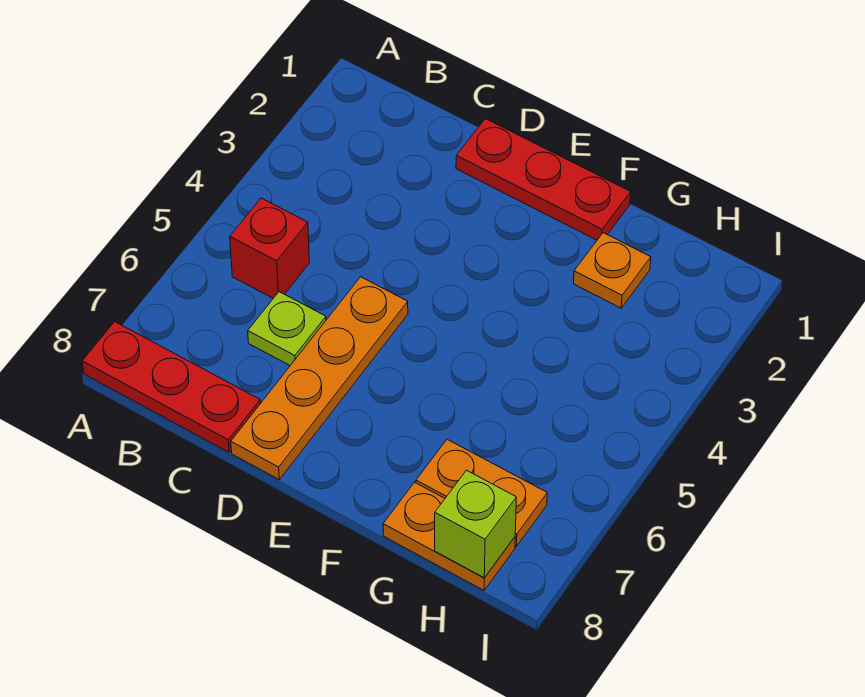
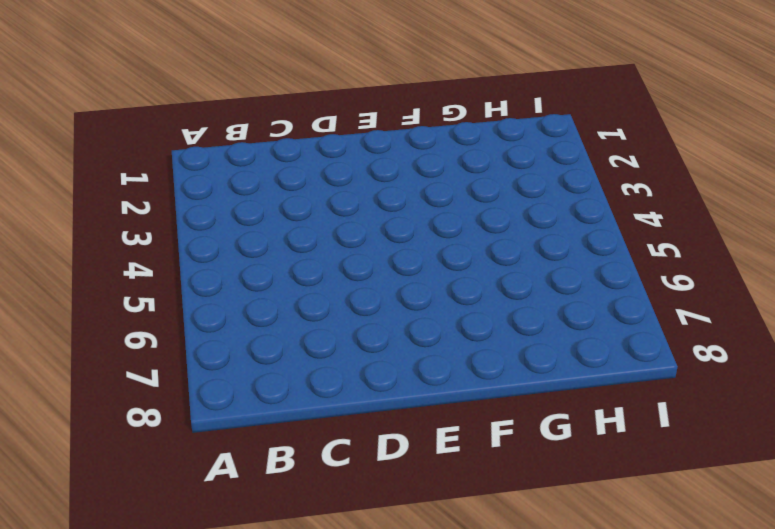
none -> red 1x3 plate [82,322,260,452]
none -> red 1x1 brick [230,198,310,298]

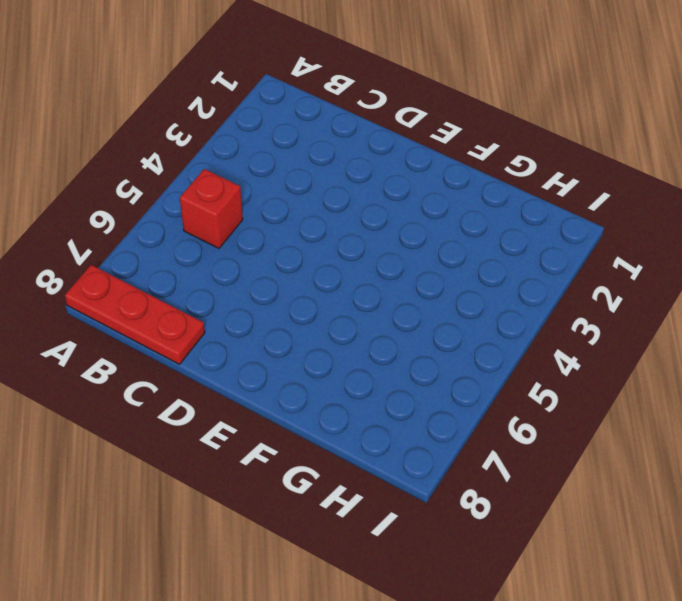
none -> lime 1x1 plate [248,292,326,366]
none -> red 1x3 plate [456,119,631,240]

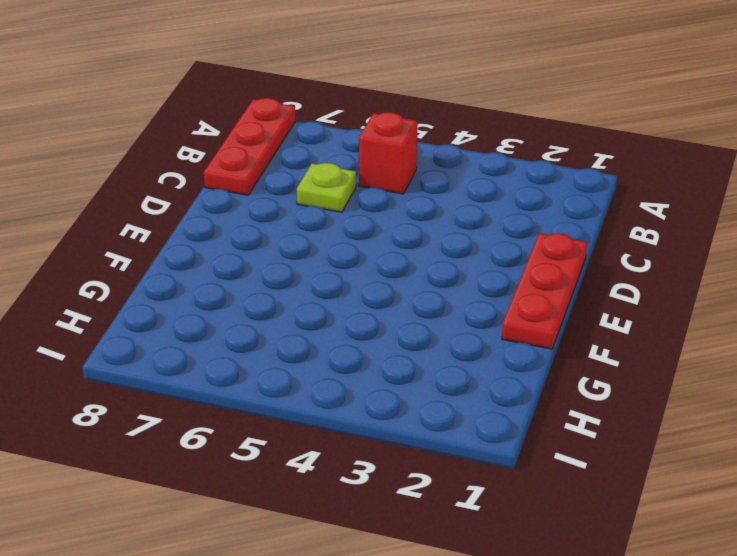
none -> orange 1x4 plate [231,277,408,479]
none -> orange 1x1 plate [574,233,651,308]

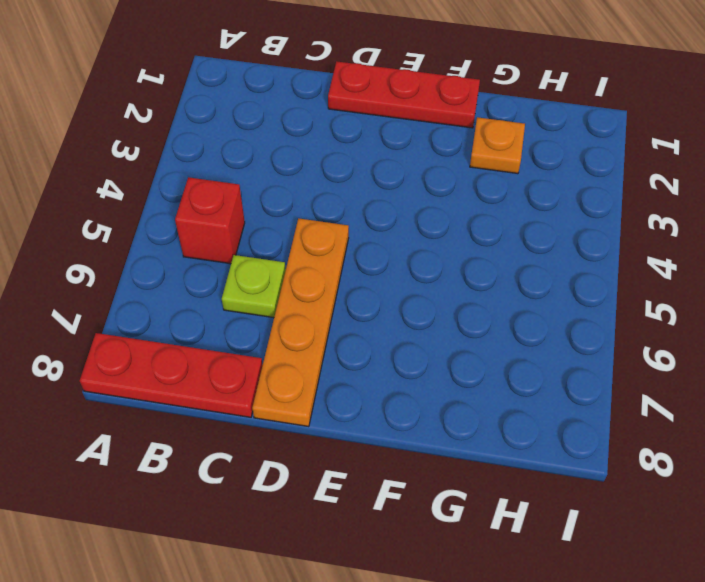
none -> orange 1x2 plate [416,439,547,546]
none -> orange 1x2 plate [383,482,515,590]

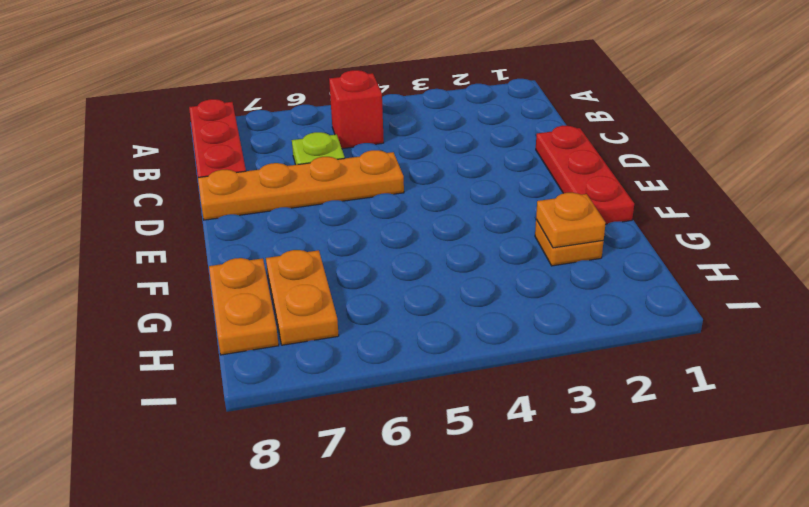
orange 1x1 plate [536,193,606,248] -> none
none -> lime 1x1 brick [435,470,516,578]

